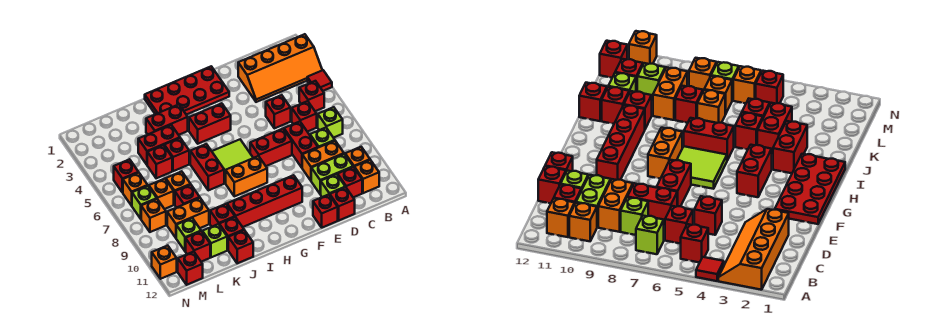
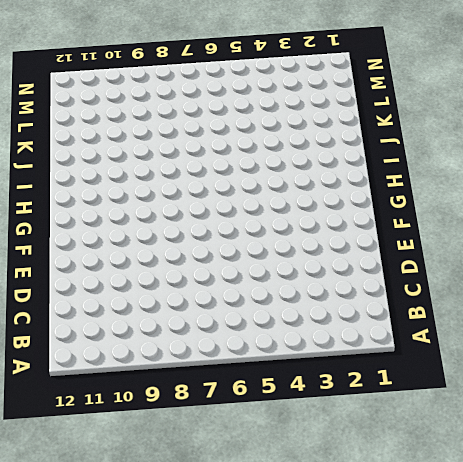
none -> orange 2x4 slope [238,34,322,102]
none -> red 1x1 tile [307,70,332,91]
none -> red 1x1 brick [299,81,324,111]
none -> lime 1x1 brick [318,107,343,138]

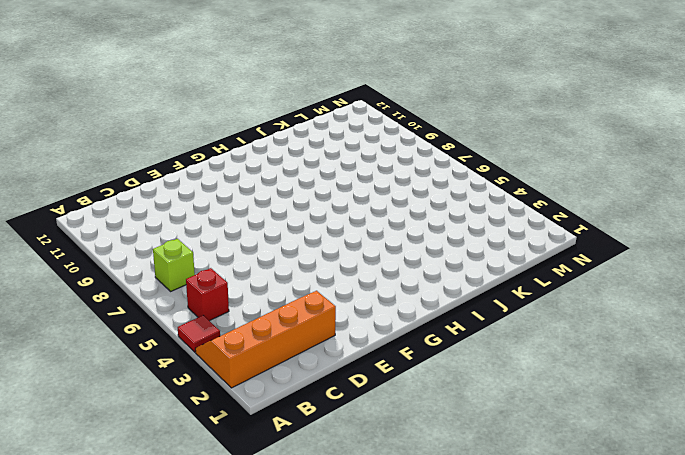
none -> orange 1x1 brick [345,147,370,167]
none -> orange 1x1 brick [354,160,379,193]
none -> red 1x1 brick [292,101,317,132]
none -> lime 1x1 brick [310,128,335,148]

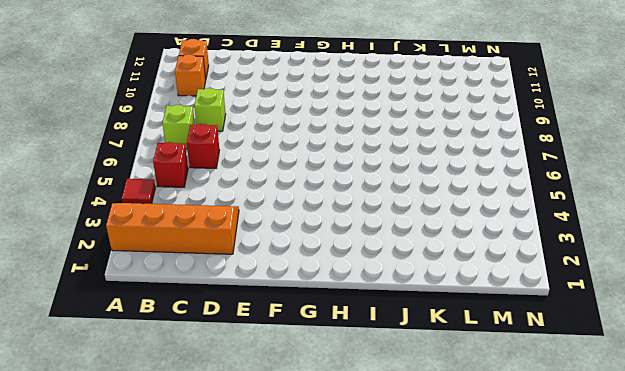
none -> orange 1x2 brick [302,141,344,180]
none -> lime 1x2 brick [311,154,353,194]
none -> red 1x1 brick [338,167,362,197]
none -> red 1x1 brick [266,95,291,128]

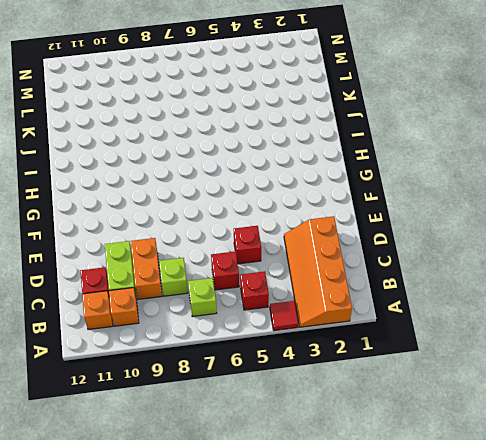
none -> red 1x2 brick [284,122,318,168]
none -> lime 1x1 brick [321,174,345,197]
none -> red 1x1 brick [330,187,355,221]
none -> red 1x2 brick [250,129,292,166]

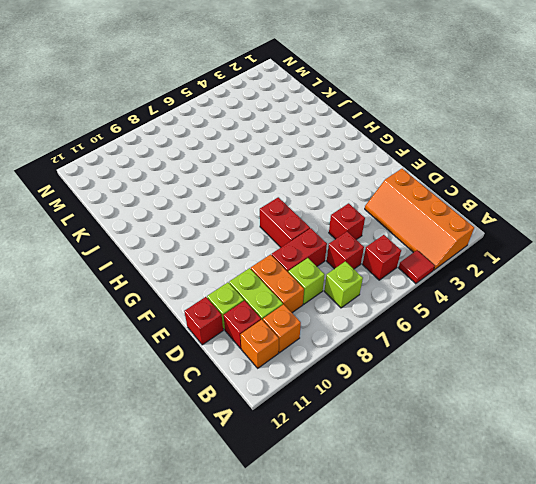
none -> red 1x1 brick [313,195,338,228]
none -> red 2x4 plate [145,66,229,115]
none -> red 1x4 brick [227,175,302,227]
none -> red 1x2 brick [189,103,231,144]

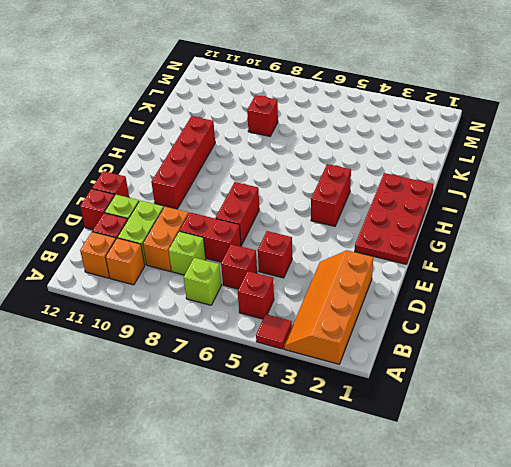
none -> lime 2x2 tile [212,140,253,183]
none -> orange 1x2 brick [226,156,267,196]
none -> red 1x2 brick [146,105,188,135]
none -> red 1x2 brick [190,144,224,190]

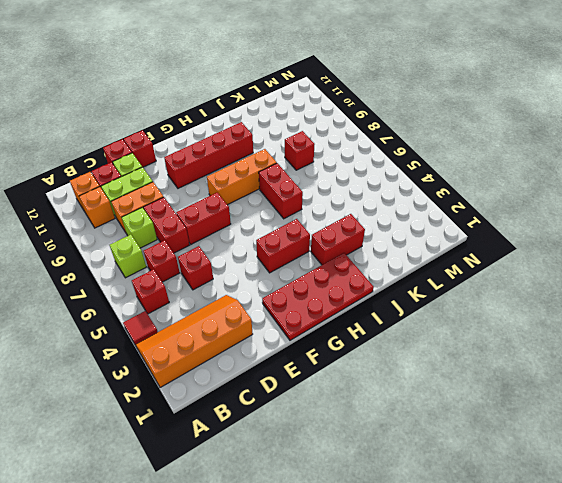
orange 1x3 brick [207,149,277,205] -> orange 1x2 brick [226,156,267,196]
none -> lime 2x2 tile [212,140,253,183]
none -> red 1x2 brick [138,125,180,165]
none -> red 1x1 brick [164,138,189,171]
none -> red 1x1 brick [210,204,235,227]

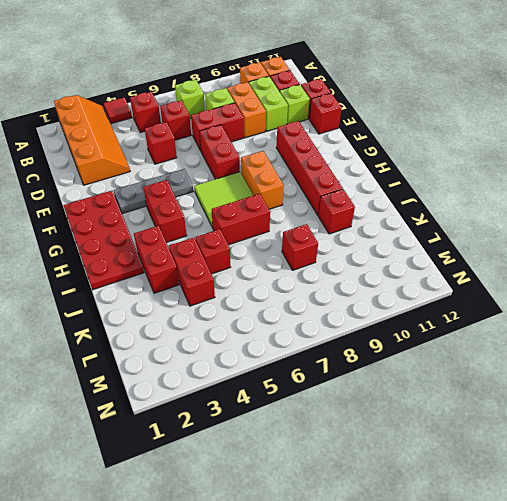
grey 1x3 plate [114,169,193,214] -> none
none -> red 1x1 brick [219,217,244,250]
none -> red 1x1 brick [228,230,253,263]
none -> red 1x1 brick [147,145,172,178]
none -> orange 1x1 brick [166,171,191,205]

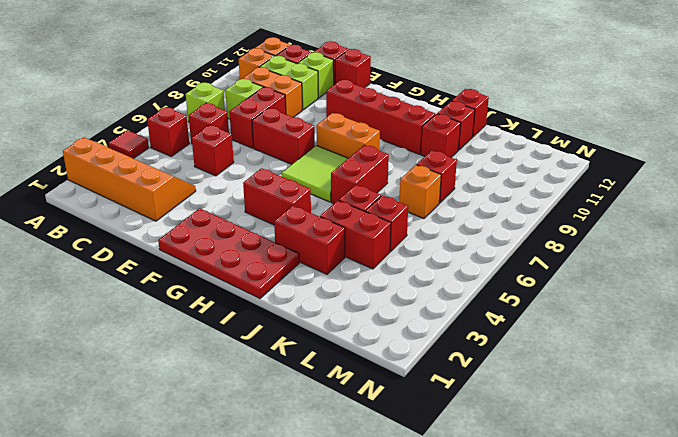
none -> orange 1x2 brick [167,198,209,238]
none -> lime 1x1 brick [202,224,227,257]
none -> orange 1x1 brick [149,179,174,209]
none -> lime 1x1 brick [176,218,201,251]

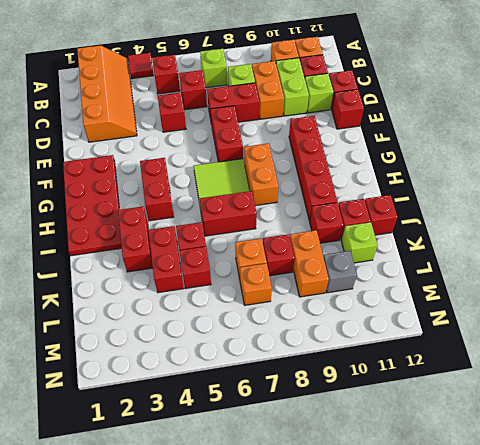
grey 1x1 brick [324,251,357,293] -> lime 1x1 brick [176,218,201,251]
none -> red 1x1 brick [186,231,210,262]
none -> red 1x1 brick [114,159,139,193]
none -> orange 1x1 brick [123,173,148,206]
none -> lime 1x1 brick [132,186,157,219]

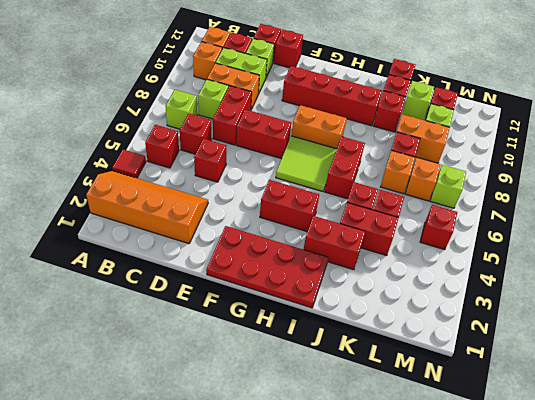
none -> orange 1x1 brick [123,173,148,206]
none -> orange 1x1 brick [141,199,166,232]
none -> red 1x1 brick [178,252,203,285]
none -> orange 1x1 brick [152,246,177,279]

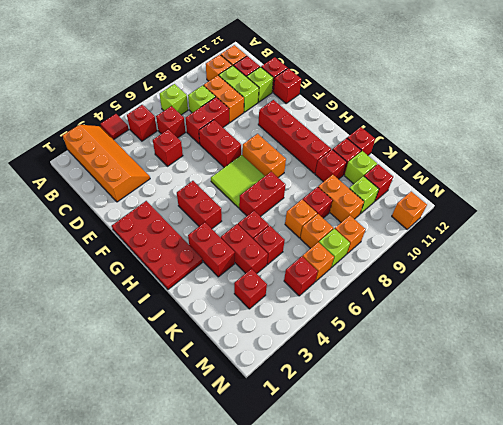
red 1x1 brick [234,269,267,309] -> red 1x1 brick moved to [178,252,203,285]

